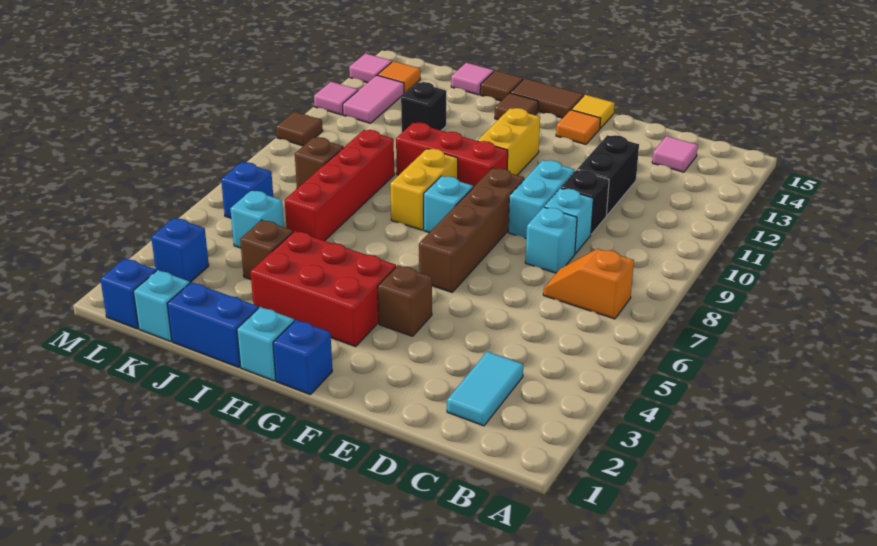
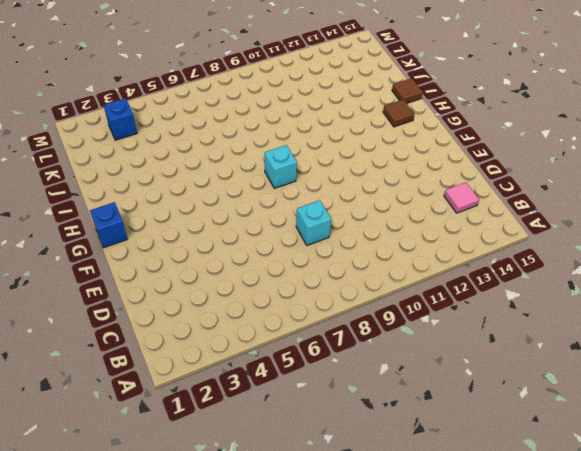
none -> orange 1x2 slope [543,249,634,319]
none -> cyan 1x2 tile [447,352,523,426]
none -> cyan 1x1 brick [544,188,593,254]
none -> black 1x1 brick [561,170,609,234]

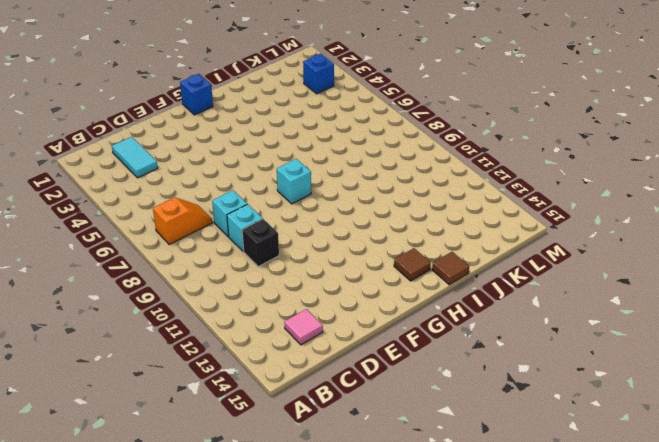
none -> black 1x2 brick [577,135,639,216]
none -> cyan 1x2 brick [508,160,575,238]
none -> brown 1x1 brick [378,265,432,336]
none -> brown 1x4 brick [419,168,524,292]

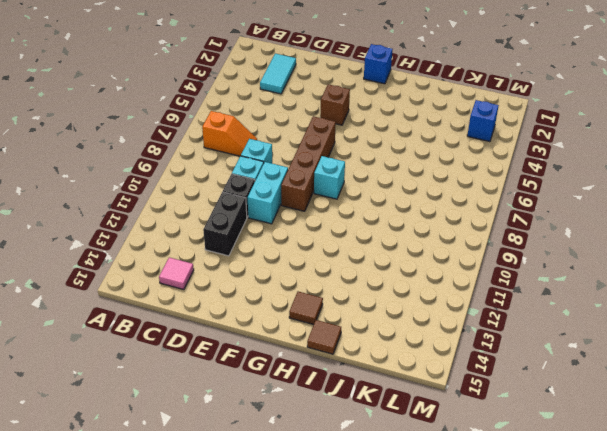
none -> orange 1x1 tile [556,110,601,144]
none -> yellow 1x1 tile [571,95,615,128]
none -> red 2x3 brick [250,231,396,346]
none -> red 1x3 brick [396,122,508,187]

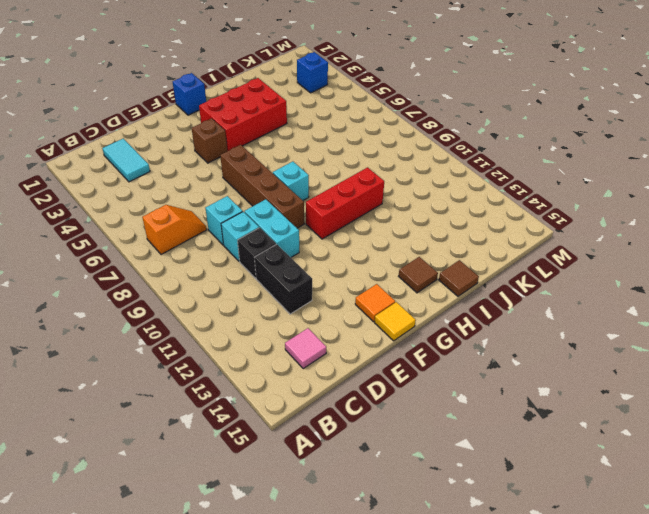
none -> yellow 1x2 brick [478,108,540,175]
none -> brown 1x2 tile [510,79,584,118]
none -> cyan 1x1 brick [237,307,294,381]
none -> yellow 1x2 brick [390,149,458,230]

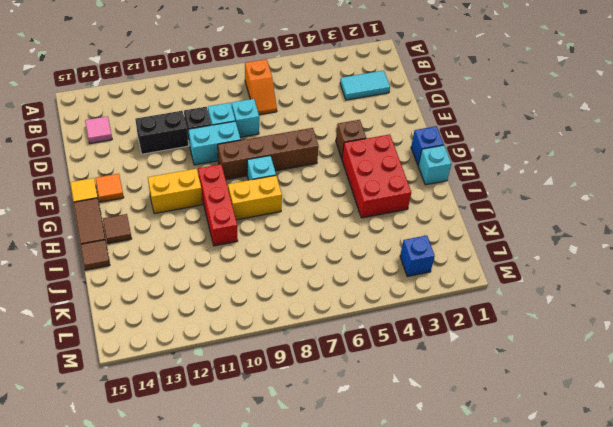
none -> blue 1x2 brick [167,282,259,367]
none -> brown 1x1 brick [240,220,293,279]
none -> red 1x4 brick [285,130,394,241]
none -> black 1x1 brick [401,82,446,132]

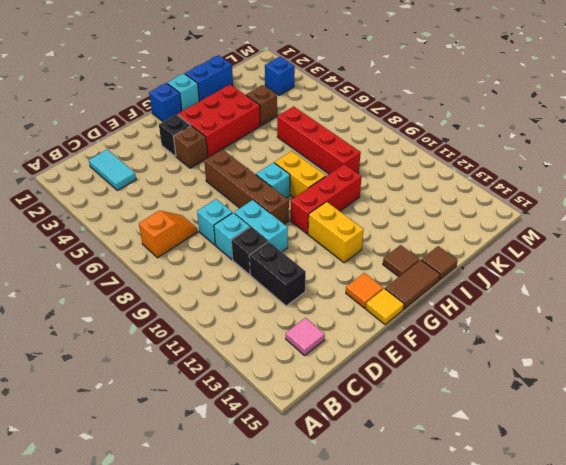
black 1x1 brick [159,115,191,156] -> black 1x1 brick moved to [401,82,446,132]
none -> pink 1x1 tile [451,63,494,95]
none -> cyan 1x1 brick [133,270,190,341]
none -> cyan 1x1 brick [230,190,284,248]
none -> brown 1x1 brick [295,137,343,188]

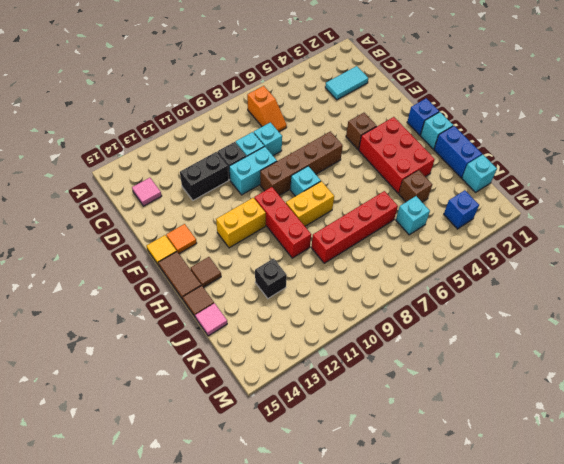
none -> brown 1x1 brick [295,137,343,188]
none -> blue 1x1 brick [100,258,156,329]
none -> blue 1x1 brick [221,162,273,218]
none -> pink 1x2 tile [343,75,404,123]

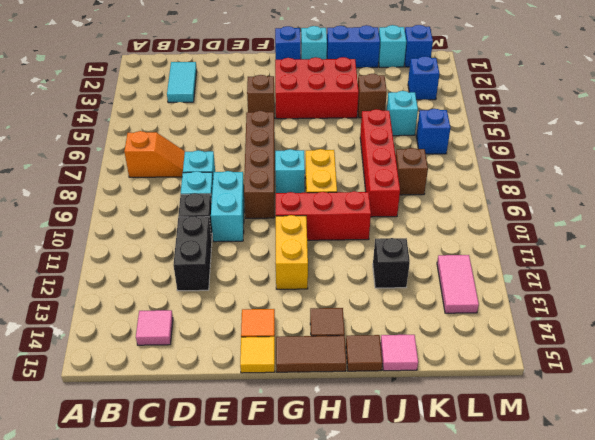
none -> orange 1x1 tile [378,61,420,93]
none -> brown 1x1 tile [276,112,323,146]
none -> pink 1x1 tile [314,82,358,115]
none -> pink 1x1 tile [349,53,392,83]

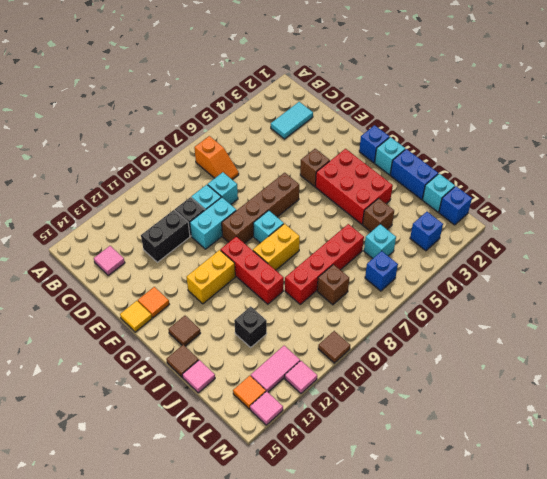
none -> brown 1x2 tile [510,79,584,118]

